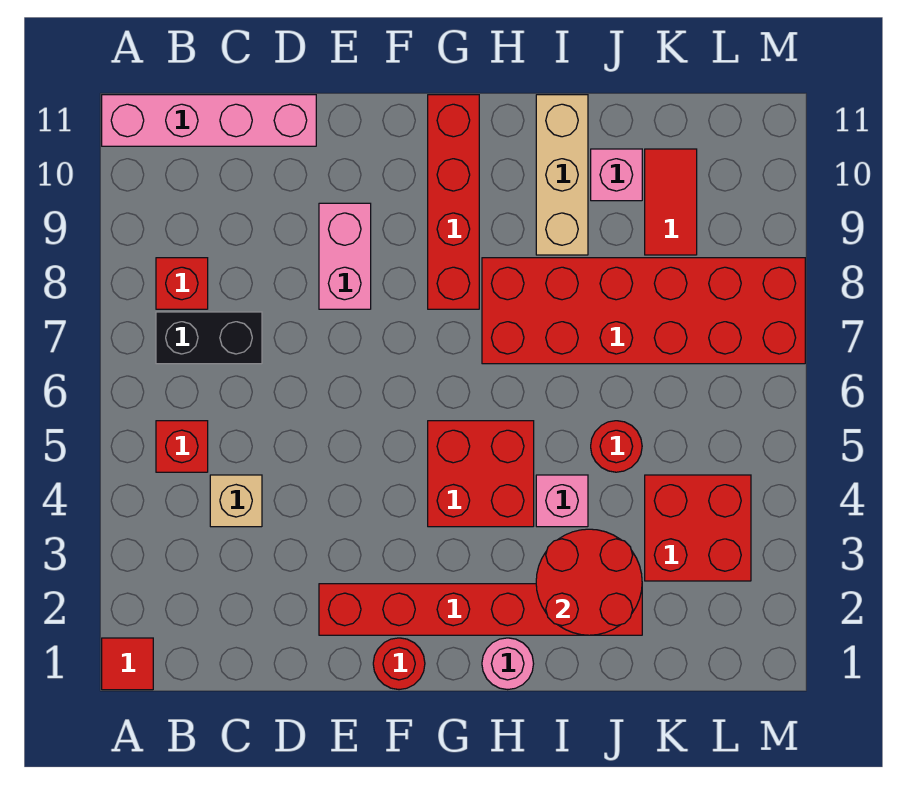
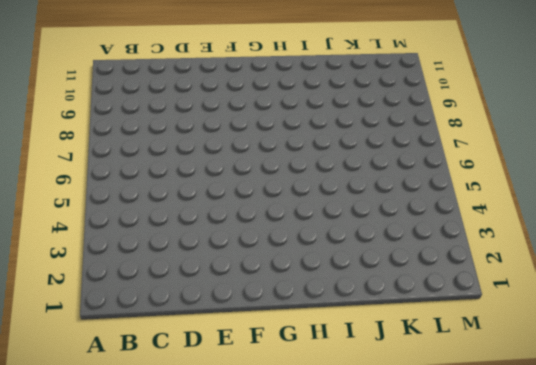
none -> red 1x1 tile [102,638,153,690]
none -> pink 1x4 brick [102,95,316,146]
none -> red 1x1 brick [156,421,208,472]

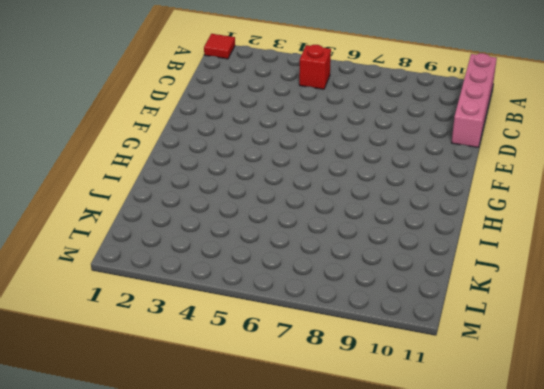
none -> black 1x2 brick [156,312,262,364]
none -> red 1x1 brick [156,258,208,309]
none -> tan 1x1 brick [210,475,262,527]

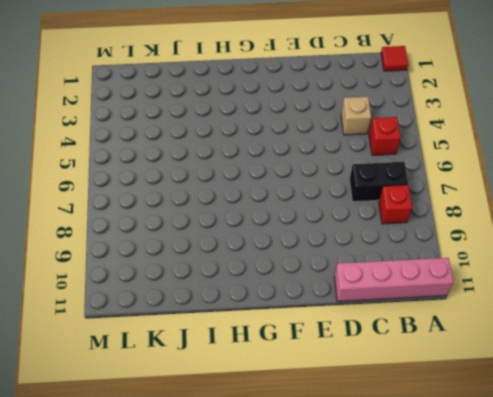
none -> red 1x6 brick [319,584,642,635]
none -> pink 1x2 brick [319,203,371,309]
none -> red 1x1 round brick [373,638,425,690]

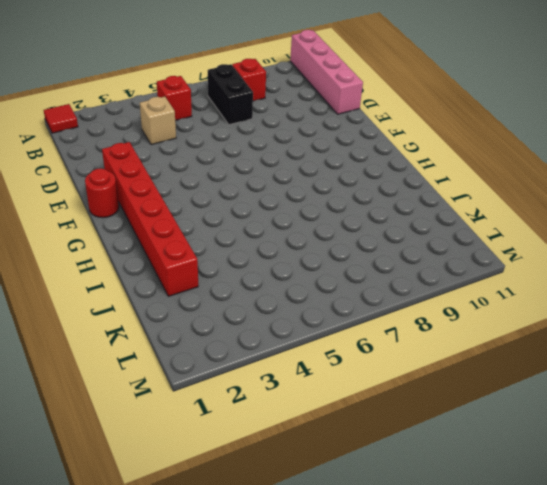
none -> pink 1x2 brick [319,203,371,309]
none -> red 2x2 brick [428,421,534,527]
none -> red 1x4 brick [428,95,479,309]

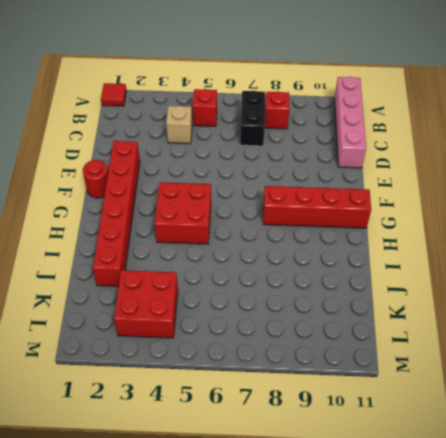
none -> pink 1x2 brick [319,203,371,309]
none -> pink 1x1 round brick [482,638,534,690]
none -> red 2x6 brick [482,258,805,364]

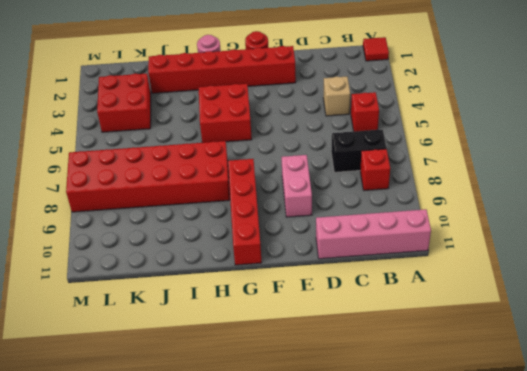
none -> pink 1x1 brick [536,475,588,527]
none -> tan 1x3 brick [536,95,588,255]
none -> red 1x1 round brick [591,421,642,472]

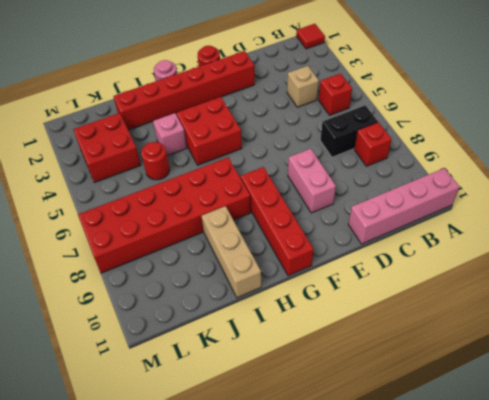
none -> pink 1x1 brick [591,149,642,201]
none -> red 1x2 tile [645,149,697,255]
none -> red 2x2 round brick [536,529,642,635]

